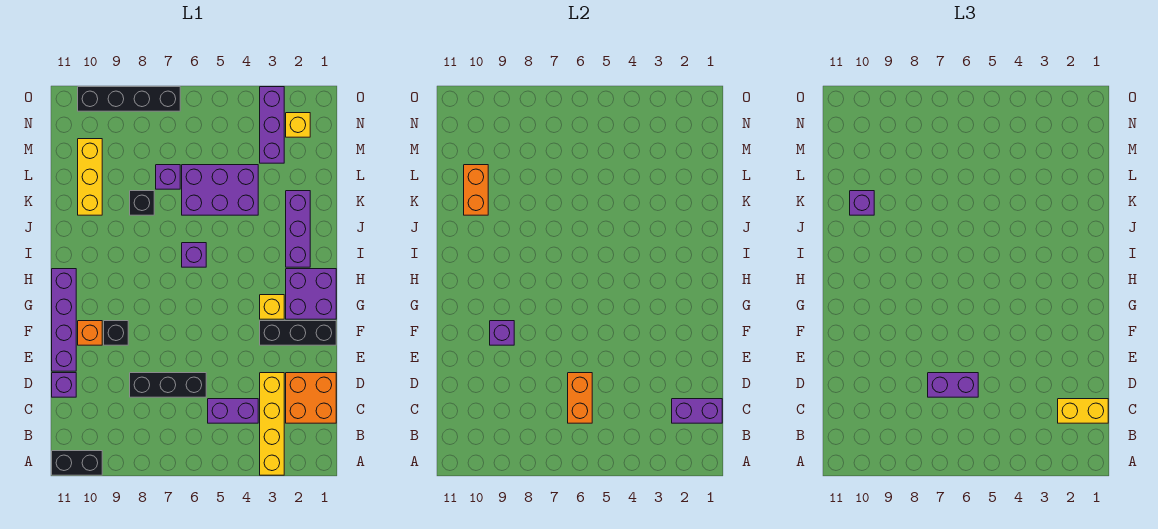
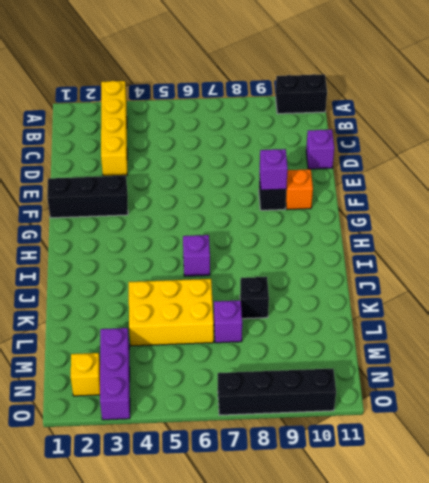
yellow 2x3 brick [129,279,214,346] -> purple 2x3 brick [182,165,258,215]
none -> orange 2x2 brick [286,373,336,423]
none -> purple 1x2 brick [208,399,258,423]
none -> black 1x3 brick [130,373,206,397]

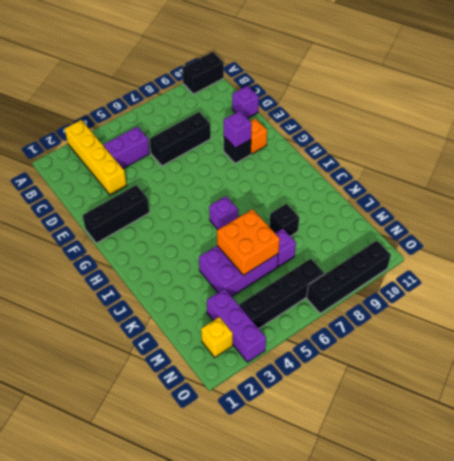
orange 2x2 brick [217,209,280,275] -> orange 2x2 brick moved to [286,373,336,423]
black 1x4 brick [239,259,325,329] -> none
none -> purple 1x4 brick [52,269,76,371]
none -> purple 2x2 brick [286,269,336,319]
none -> yellow 1x1 brick [260,295,284,319]

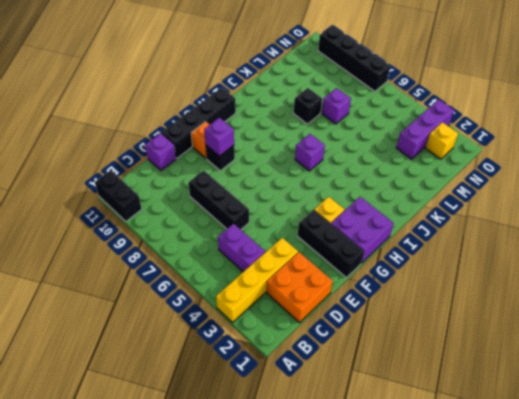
black 1x4 brick [161,88,236,158] -> purple 1x4 brick [52,269,76,371]
none -> purple 1x3 brick [286,191,310,267]
none -> purple 2x3 brick [182,165,258,215]
none -> yellow 1x3 brick [78,139,102,215]

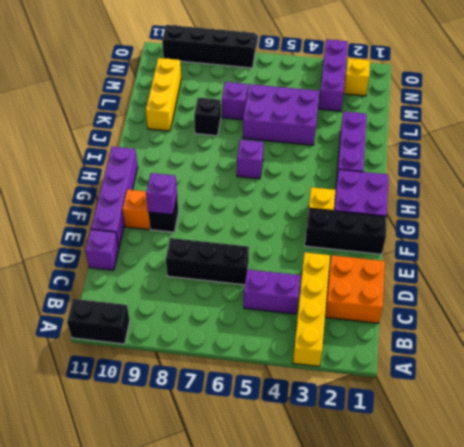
none -> purple 1x2 brick [672,399,722,423]
none -> orange 1x2 brick [568,373,592,423]
none -> orange 1x2 brick [464,165,488,215]

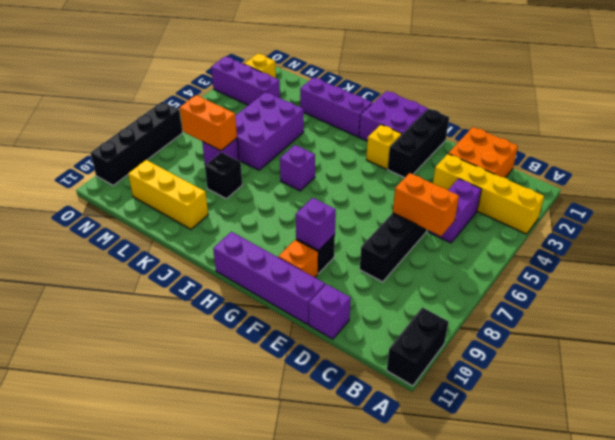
orange 1x2 brick [180,95,237,151] -> orange 1x2 brick moved to [464,165,488,215]
none -> purple 1x2 brick [672,399,722,423]
none -> yellow 1x2 brick [1058,399,1108,423]
none -> purple 1x2 brick [928,373,978,397]

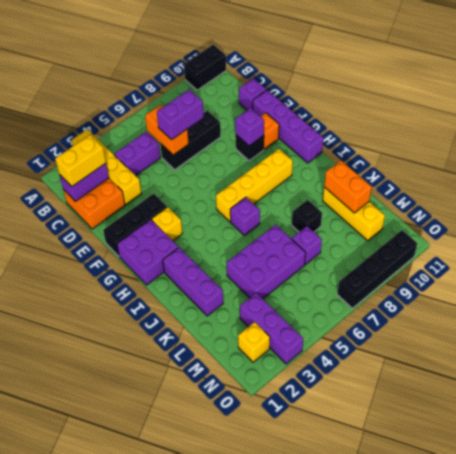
yellow 1x4 brick [216,149,293,222] -> none
none -> purple 1x1 brick [850,191,874,215]

